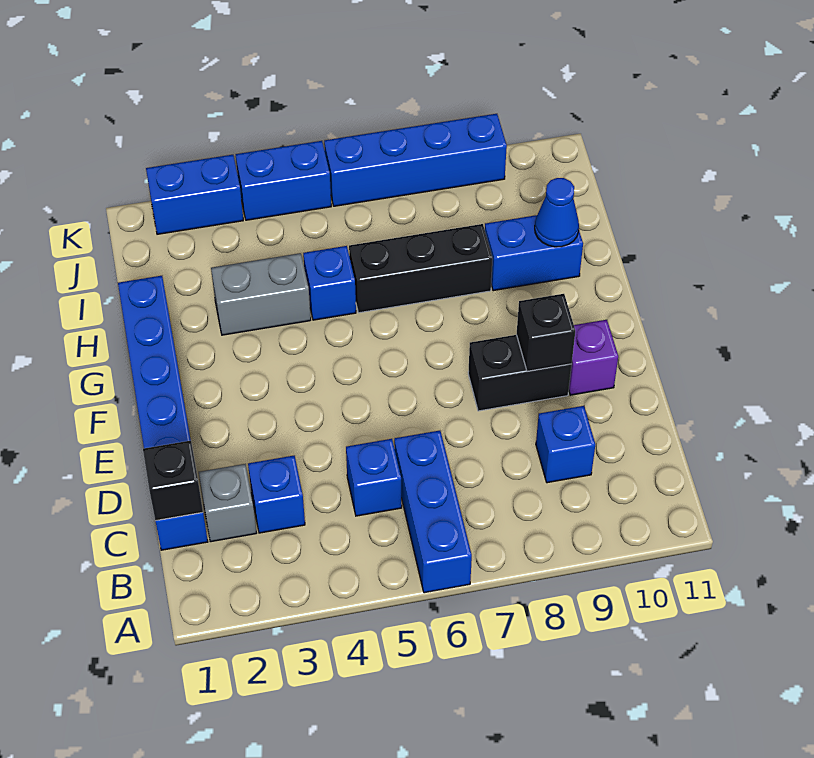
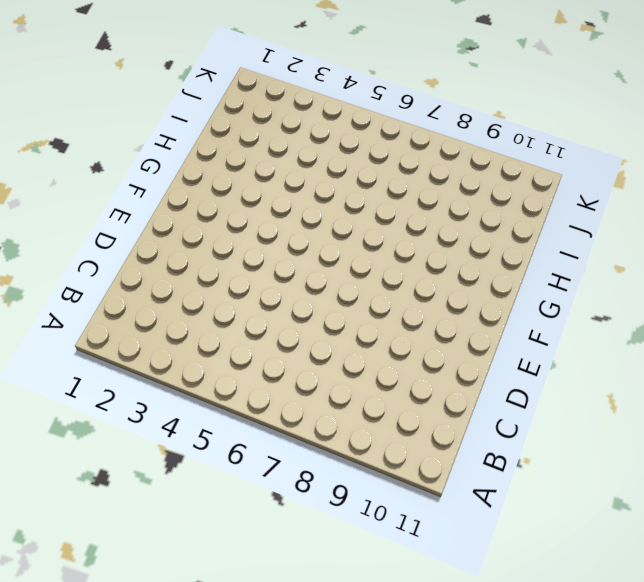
none -> blue 1x3 brick [394,431,472,593]
none -> blue 1x6 brick [118,276,208,550]
none -> grey 1x1 brick [199,464,257,542]

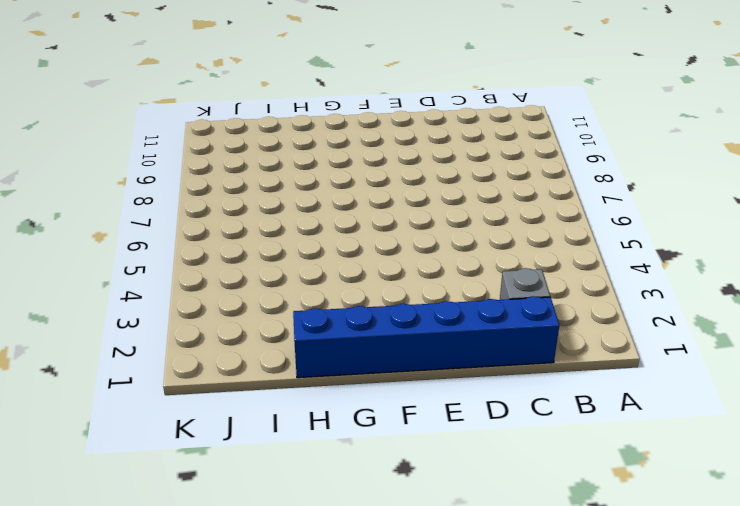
none -> blue 1x3 brick [394,431,472,593]
none -> blue 1x1 brick [248,456,305,533]
none -> blue 1x1 brick [346,439,402,516]

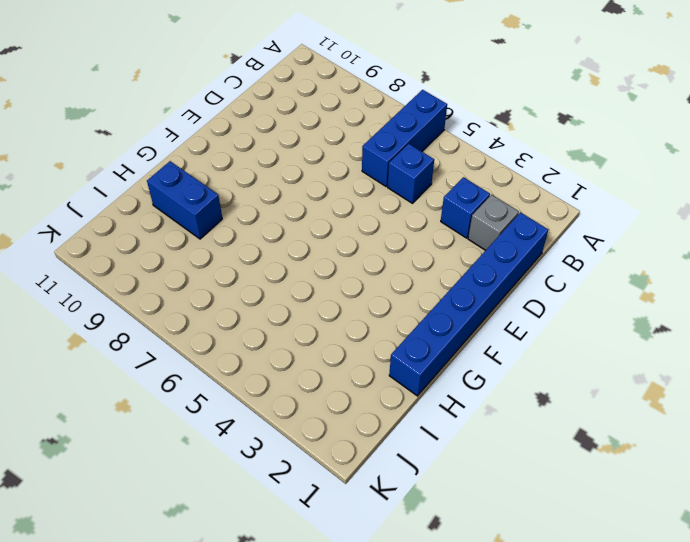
none -> blue 1x1 brick [536,406,595,483]
none -> black 1x2 brick [468,335,572,411]
none -> purple 1x1 brick [569,320,618,395]

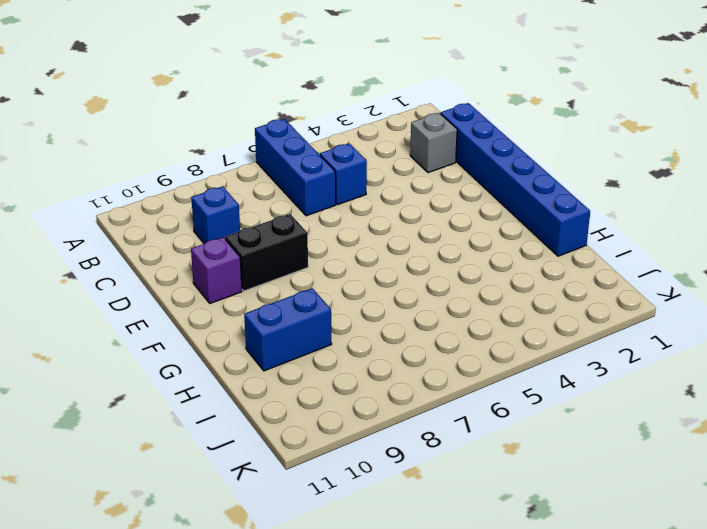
none -> blue 1x1 brick [248,456,305,533]
none -> grey 1x2 brick [211,253,311,335]
none -> blue 1x1 brick [303,246,356,320]

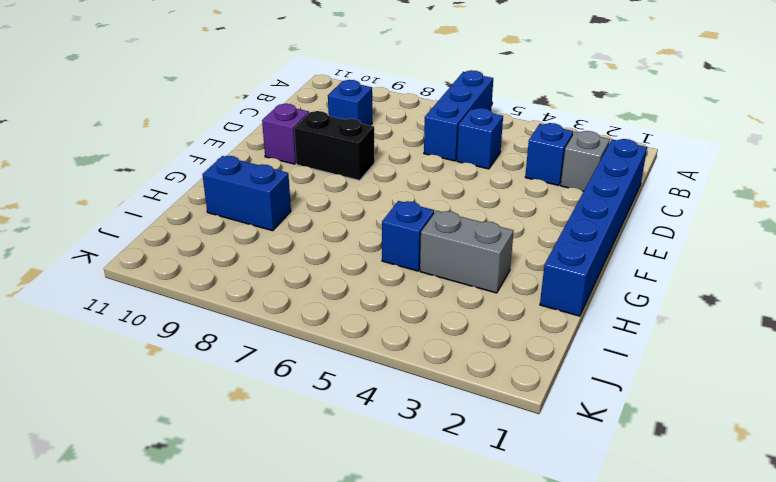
none -> black 1x3 brick [349,224,493,313]
none -> blue 1x2 brick [146,155,243,234]
none -> blue 1x2 brick [236,141,331,220]

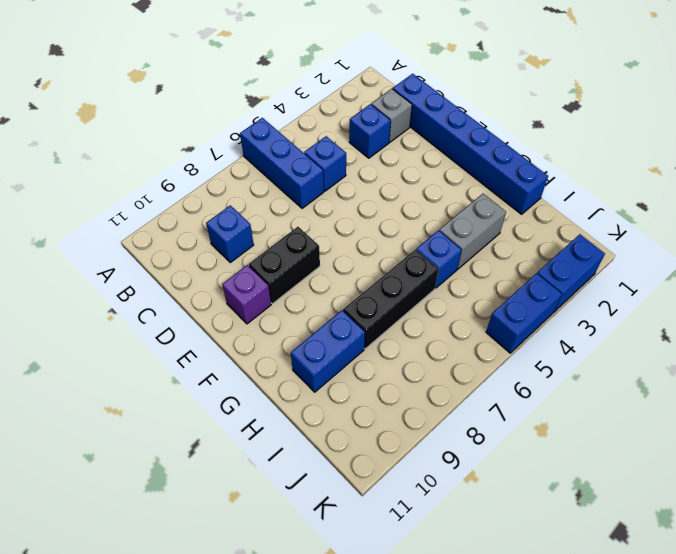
none -> blue 1x4 brick [324,114,507,206]
none -> black 1x1 brick [143,441,203,521]
none -> black 1x1 brick [516,294,575,371]

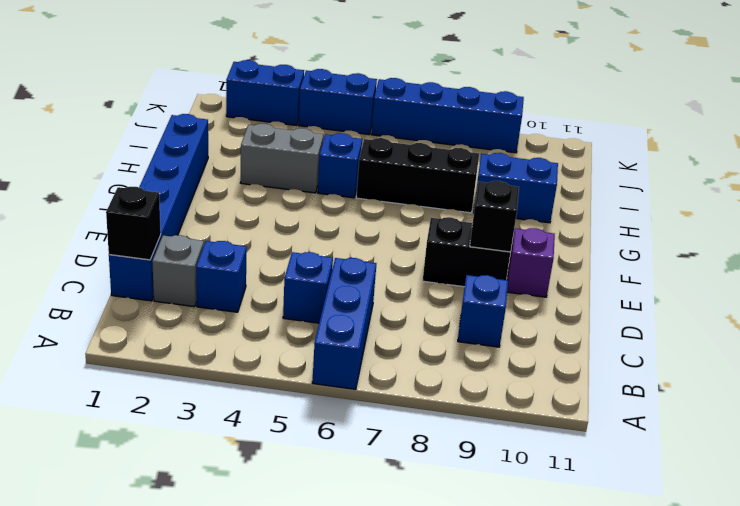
none -> blue 1x1 cone [535,178,579,247]

